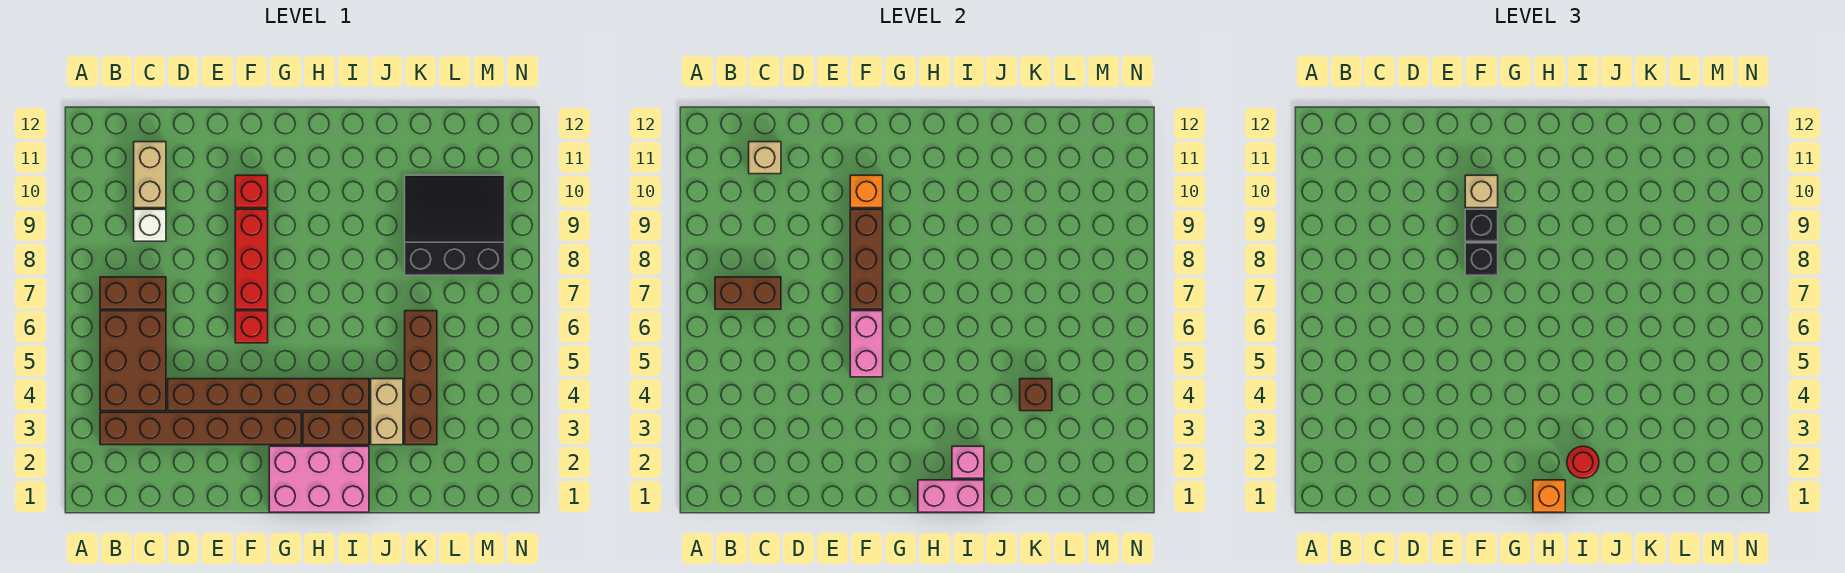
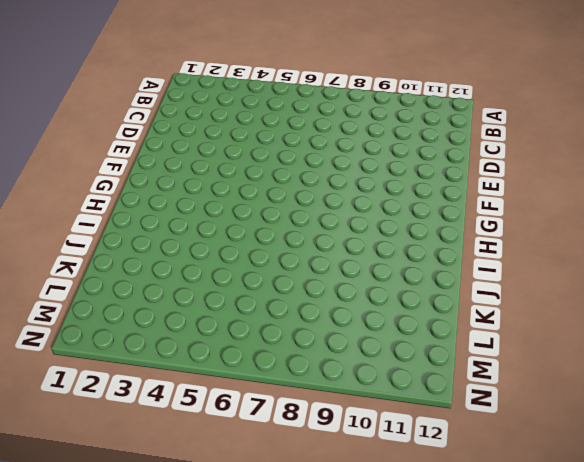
none -> brown 1x6 brick [100,412,301,445]
none -> brown 2x3 brick [100,311,166,411]
none -> brown 1x2 brick [100,277,166,309]

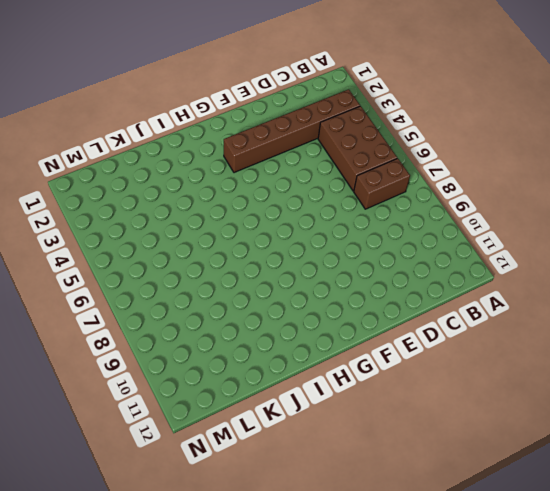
none -> white 1x1 brick [134,209,166,241]
none -> tan 1x2 brick [134,142,166,208]
none -> brown 1x6 brick [168,379,369,411]

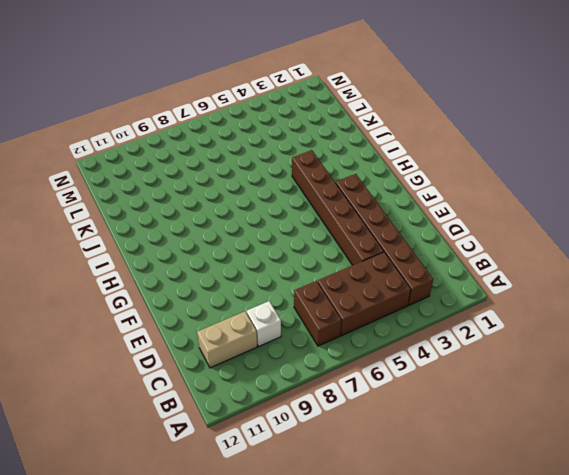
none -> red 1x1 brick [235,311,268,343]
none -> red 1x3 brick [235,209,268,309]
none -> red 1x1 brick [235,175,268,208]

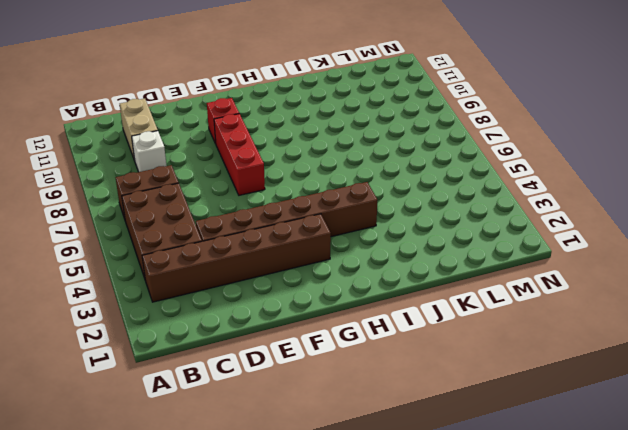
none -> red 1x1 brick [235,311,268,343]
none -> pink 2x3 brick [269,446,369,512]
none -> brown 1x2 brick [303,412,369,445]

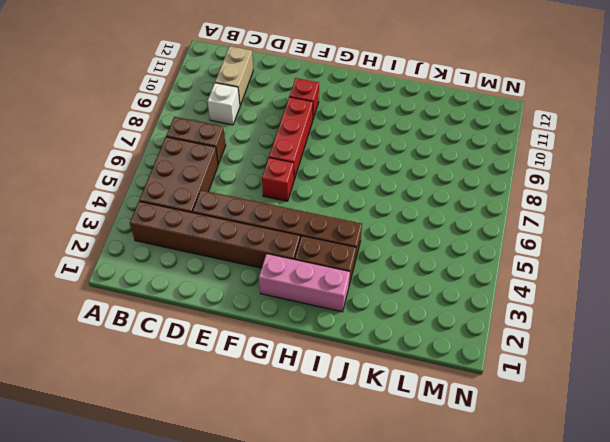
pink 1x3 brick [259,254,350,312] -> pink 2x3 brick [269,446,369,512]
none -> tan 1x2 brick [371,379,403,445]
none -> brown 1x4 brick [405,311,437,445]
none -> black 3x3 slope [405,175,505,275]

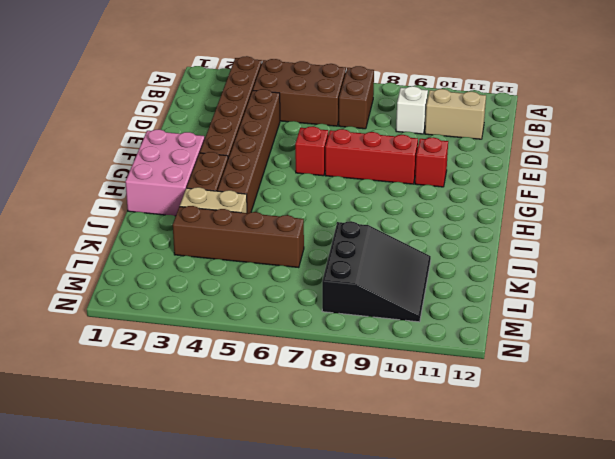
none -> brown 1x2 brick [715,277,781,309]
none -> tan 1x1 brick [749,142,781,174]
none -> pink 1x2 brick [850,311,883,377]

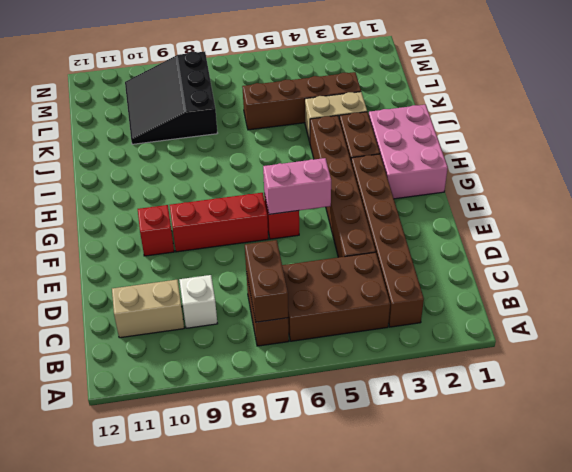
none -> tan 1x1 brick [749,142,781,174]
none -> brown 1x3 brick [850,209,883,309]
none -> orange 1x1 brick [850,175,883,208]

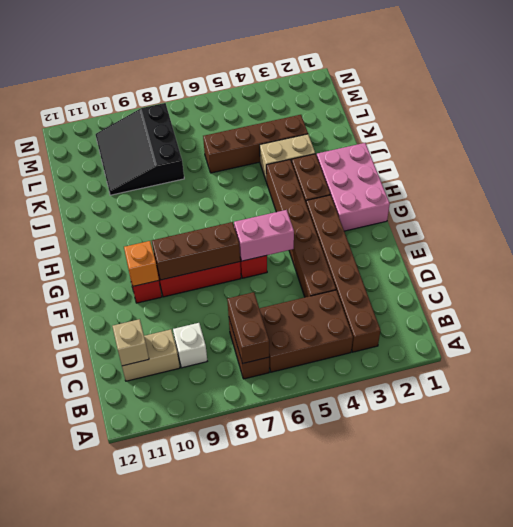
none -> pink 1x2 brick [918,480,984,512]
none -> pink 1x1 brick [952,446,984,478]
none -> brown 1x1 brick [1020,379,1052,411]

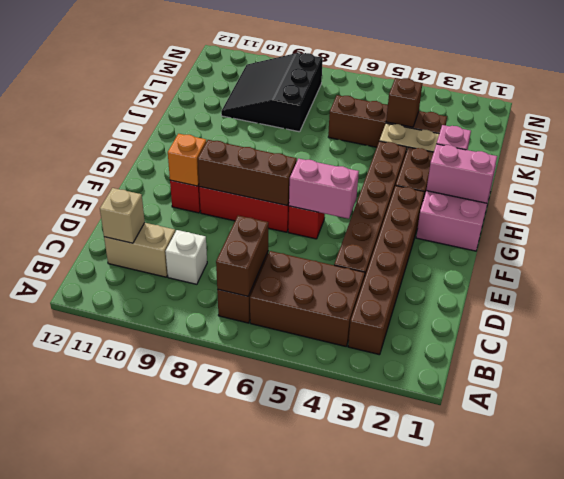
pink 1x2 brick [426,144,497,203] -> pink 1x2 brick turned to [918,480,984,512]
none -> black 1x1 brick [1465,243,1498,275]
none -> black 1x1 brick [1465,209,1498,241]
none -> tan 1x1 brick [1465,175,1498,208]

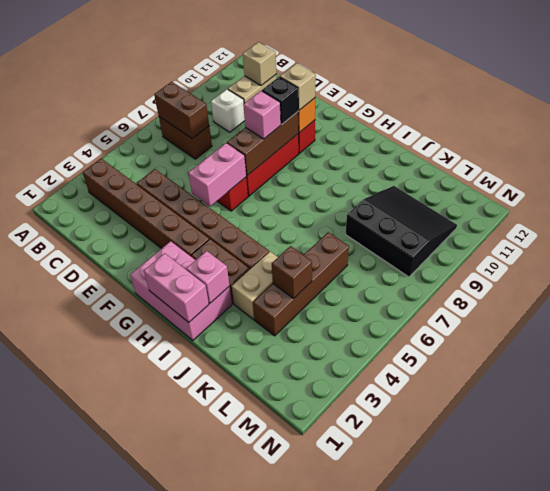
pink 1x1 brick [243,91,281,139] -> black 1x1 brick [1465,243,1498,275]
none -> brown 2x3 brick [100,311,166,411]
none -> orange 1x1 brick [1533,480,1565,512]
none -> red 1x1 round brick [1567,446,1599,478]

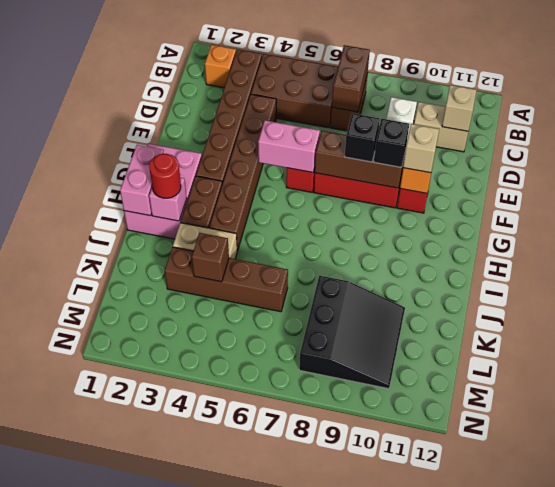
orange 1x1 brick [205,45,236,88] -> orange 1x1 brick moved to [1533,480,1565,512]

